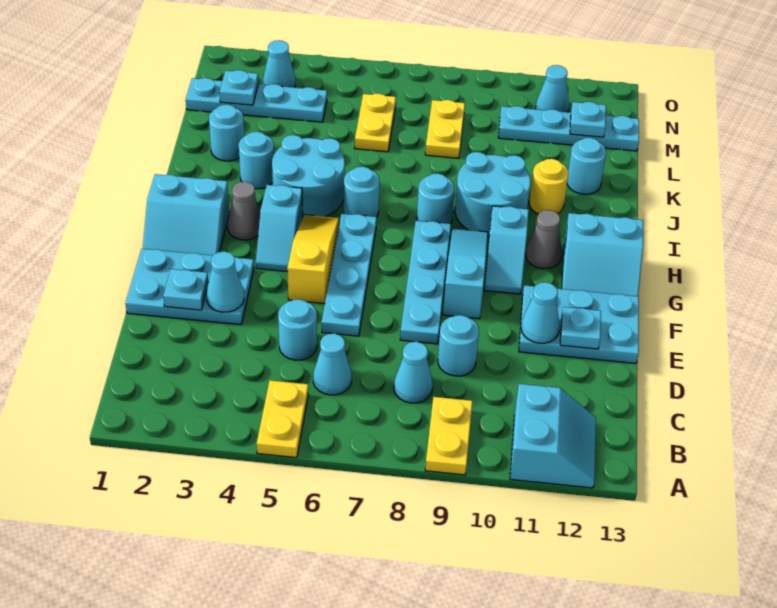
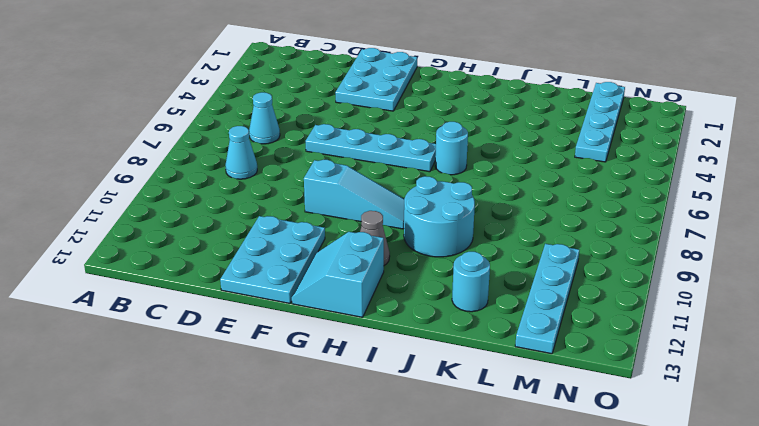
none -> yellow 1x2 plate [257,380,308,458]
none -> yellow 1x2 plate [425,397,472,475]
none -> cyan 2x2 slope [510,384,596,488]
none -> cyan 1x1 round brick [278,299,317,360]

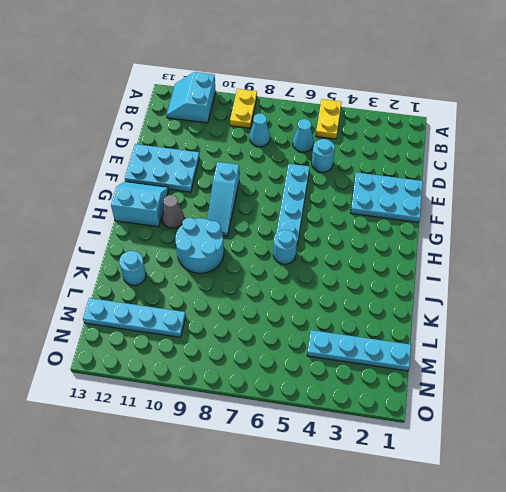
none -> cyan 1x1 round brick [438,315,479,376]
none -> cyan 1x4 plate [400,221,451,344]
none -> yellow 1x3 slope [287,215,339,303]
none -> cyan 2x2 slope [143,174,229,255]

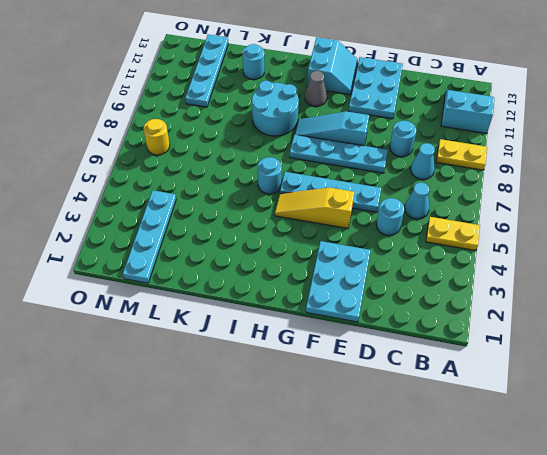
yellow 1x1 round brick [143,119,170,155] -> yellow 1x1 round brick moved to [529,159,569,214]
none -> cyan 2x2 slope [143,174,229,255]
none -> cyan 1x2 slope [256,185,303,272]
none -> cyan 1x2 slope [485,206,529,294]
none -> grey 1x1 cone [228,182,260,240]

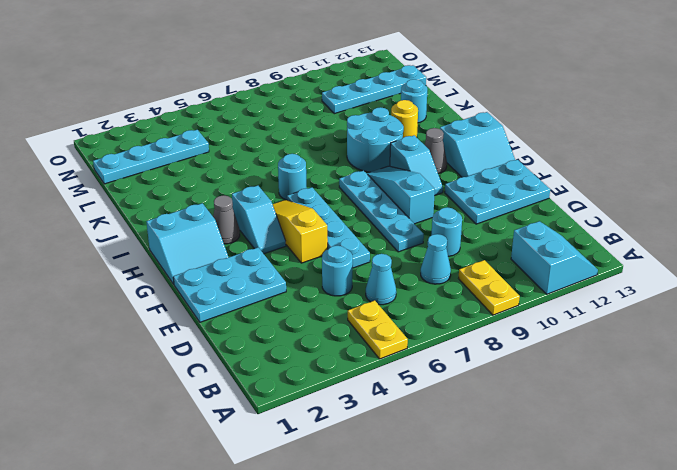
none -> cyan 2x2 round brick [272,135,345,216]
none -> cyan 1x1 round brick [417,174,454,224]
none -> cyan 1x1 round brick [239,132,274,189]
none -> cyan 1x1 round brick [209,105,244,161]

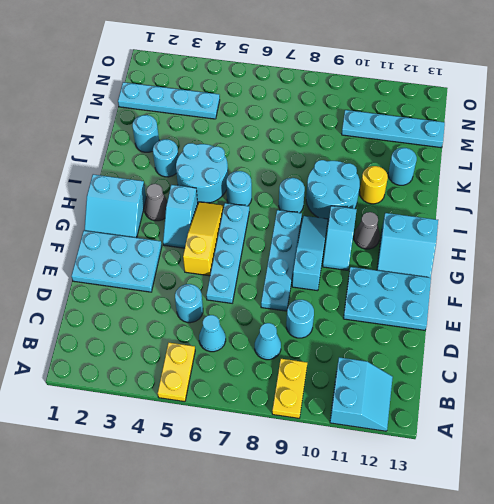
none -> yellow 1x2 plate [355,94,396,152]
none -> yellow 1x2 plate [425,100,465,158]
none -> cyan 1x1 cone [263,40,295,88]
none -> cyan 1x1 cone [536,65,569,112]

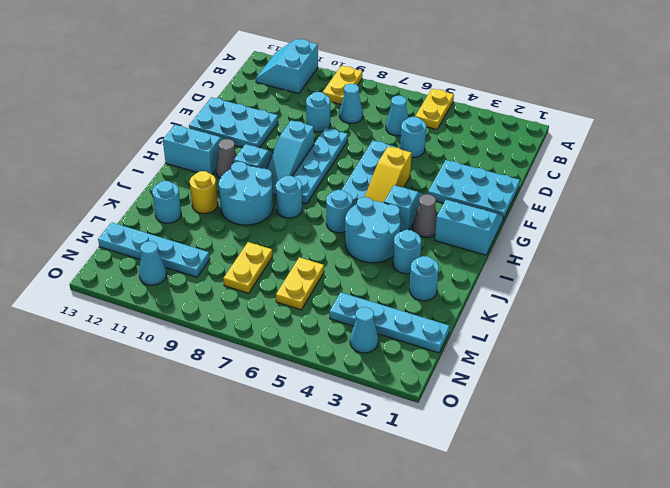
none -> cyan 1x1 plate [163,269,208,310]
none -> cyan 1x1 cone [206,251,244,312]
none -> cyan 1x1 cone [521,282,560,343]
none -> cyan 1x1 plate [560,307,601,349]

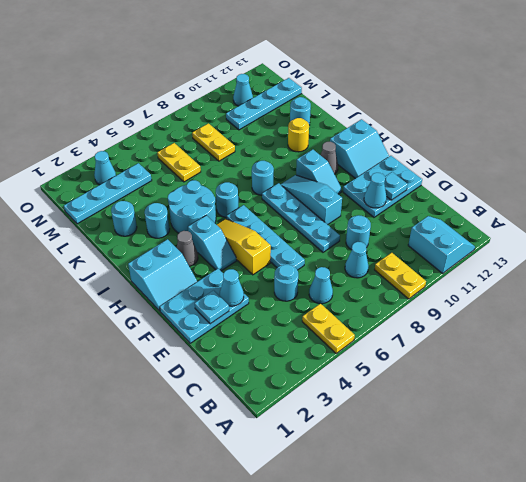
none -> cyan 2x2 round brick [455,152,531,237]
none -> cyan 1x1 plate [220,70,258,105]
none -> cyan 1x1 plate [570,102,606,137]

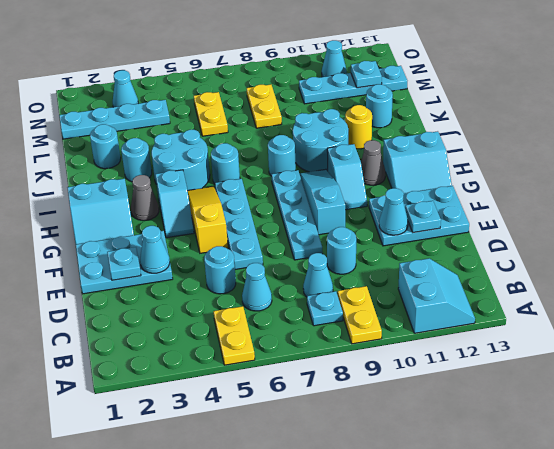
cyan 1x1 plate [307,291,343,326] -> cyan 1x1 plate moved to [220,70,258,105]

